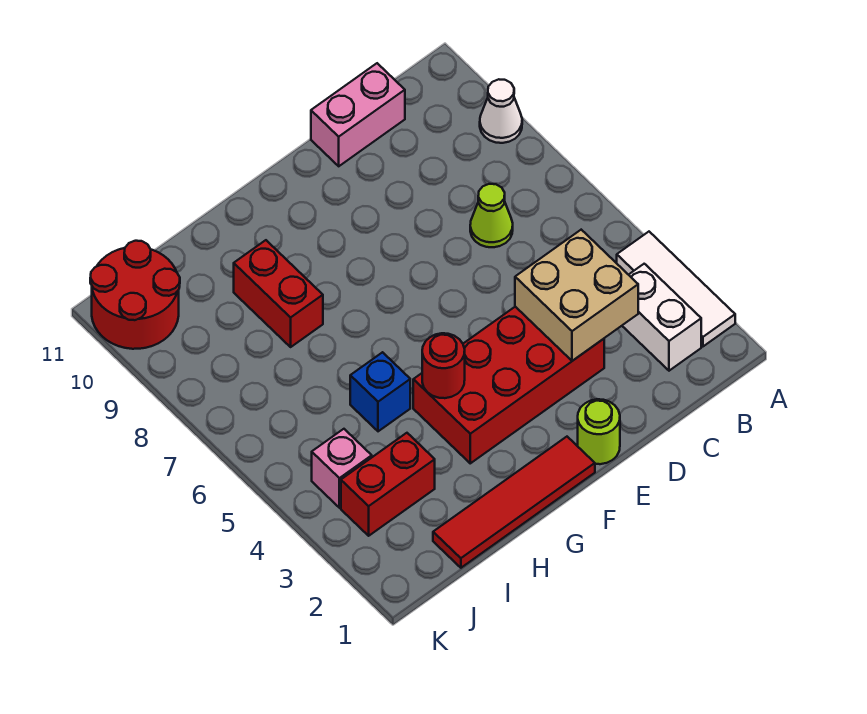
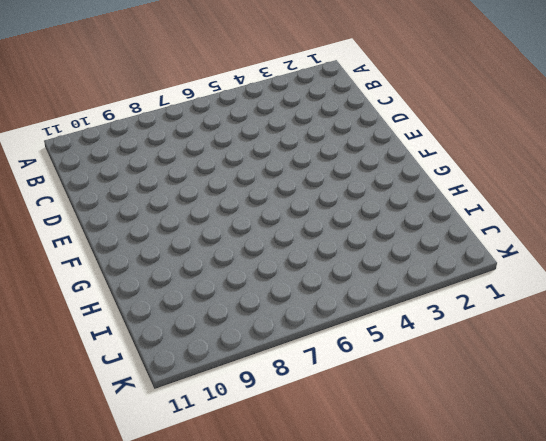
none -> white 1x3 tile [617,232,735,346]
none -> white 1x1 cone [480,79,522,143]
none -> white 1x2 brick [622,264,701,371]

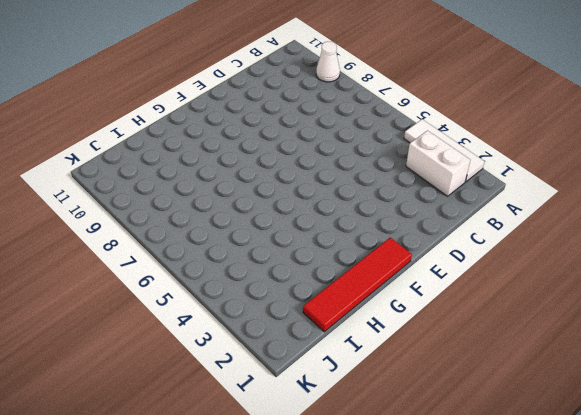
none -> lime 1x1 cone [470,184,513,247]
none -> pink 1x2 brick [311,63,405,166]
none -> red 2x4 brick [413,307,604,463]

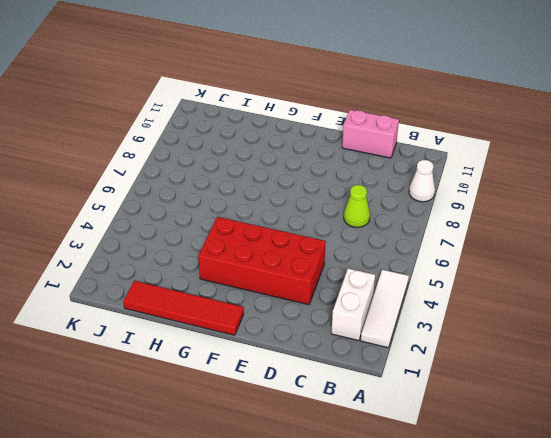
none -> lime 1x1 round brick [578,399,620,464]
none -> blue 1x1 brick [350,352,410,431]
none -> red 1x2 brick [234,240,323,347]

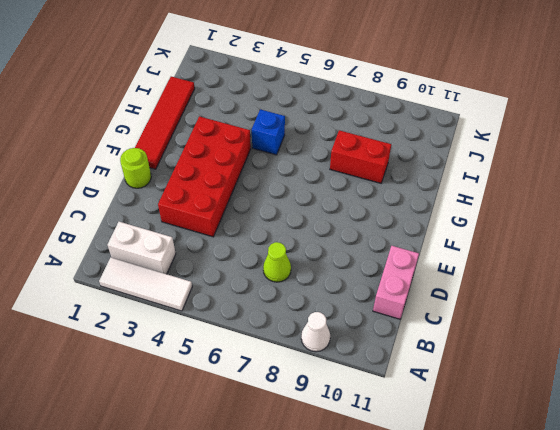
none -> red 1x2 brick [341,433,435,536]
none -> pink 1x1 brick [312,429,372,508]
none -> red 2x2 round brick [90,241,180,349]

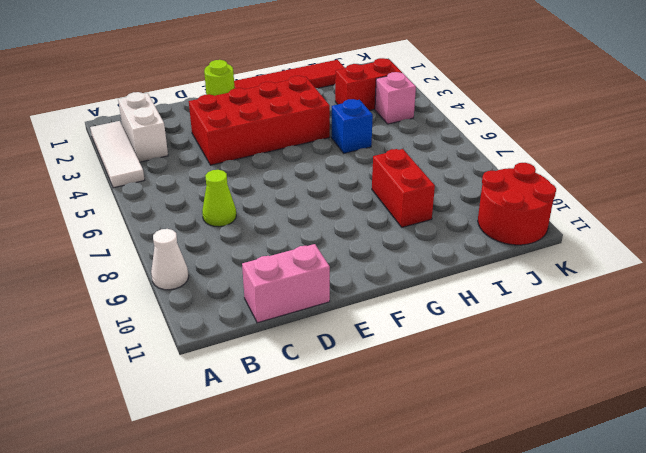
none -> tan 2x2 brick [515,230,638,361]
none -> red 1x1 round brick [422,333,465,398]

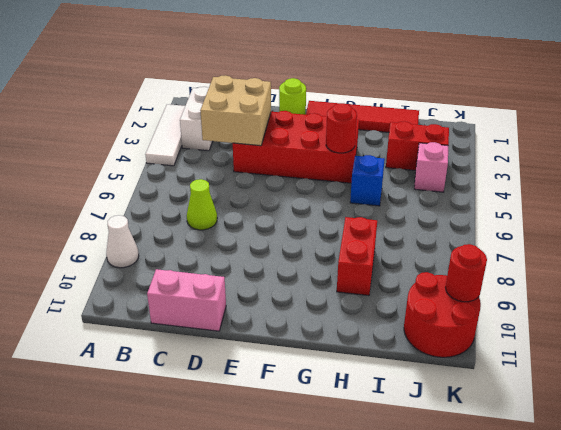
red 1x1 round brick [446,244,487,302] -> none

